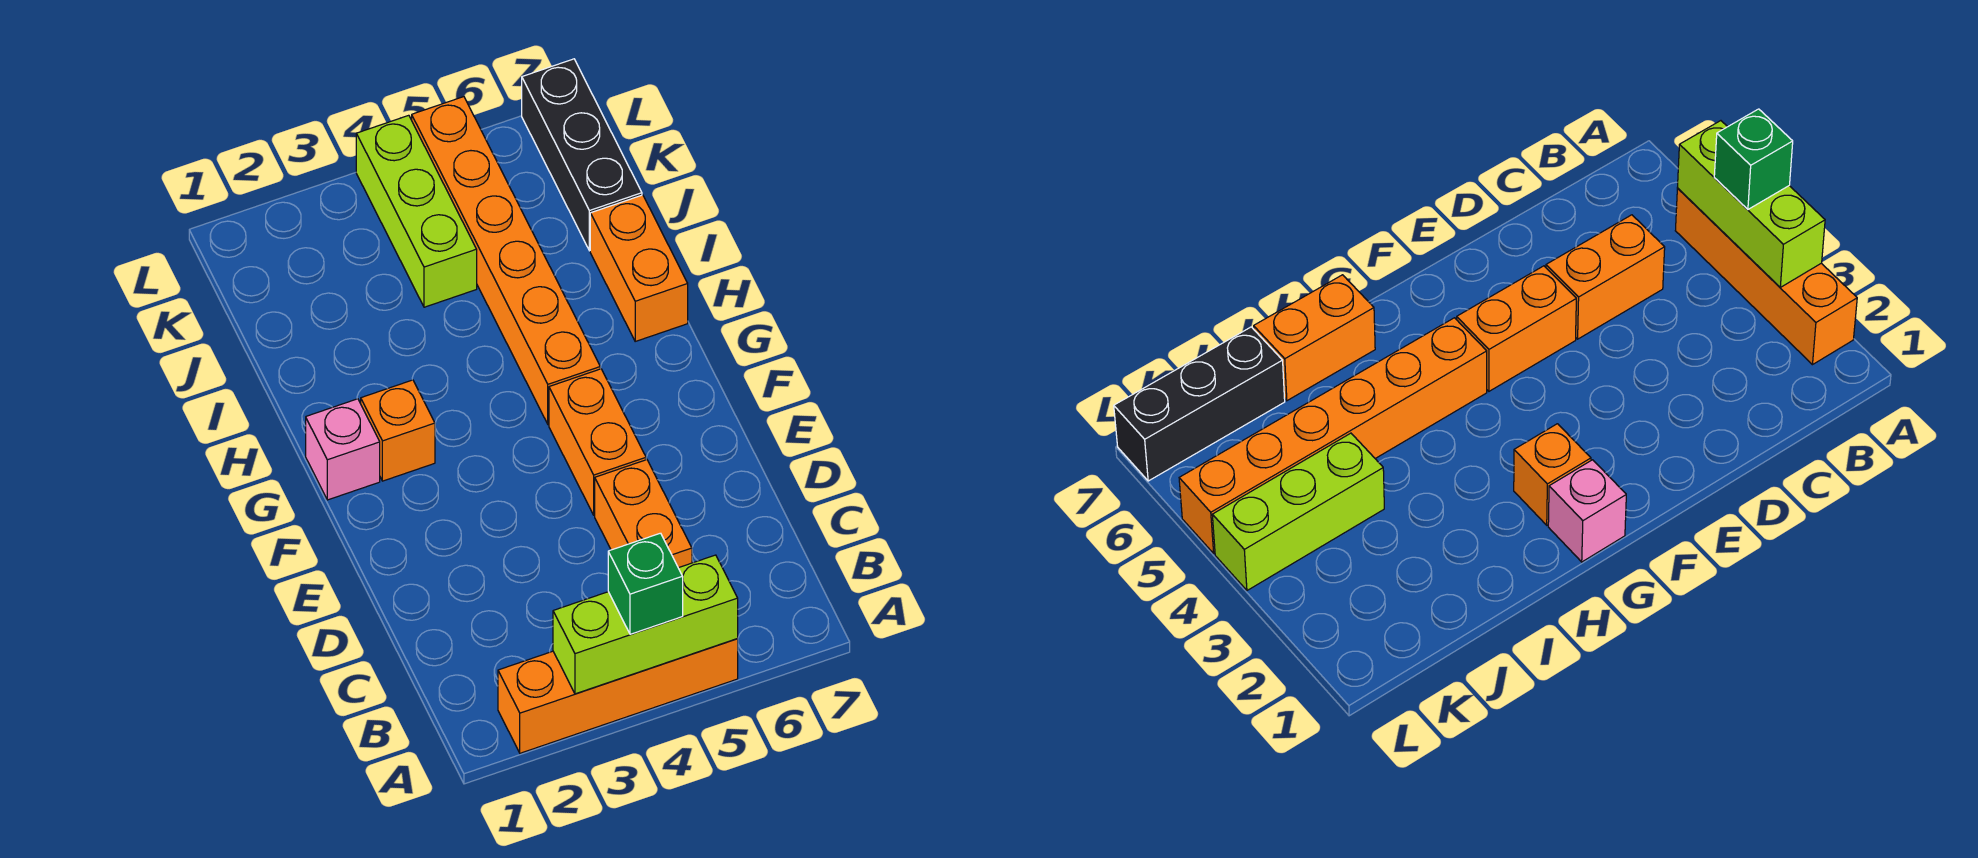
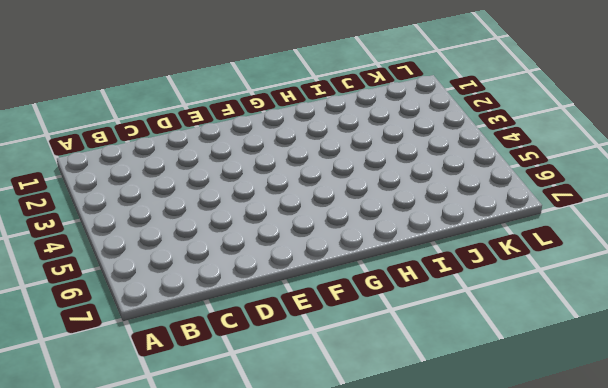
none -> orange 1x4 brick [498,639,738,753]
none -> orange 1x2 brick [595,460,692,568]

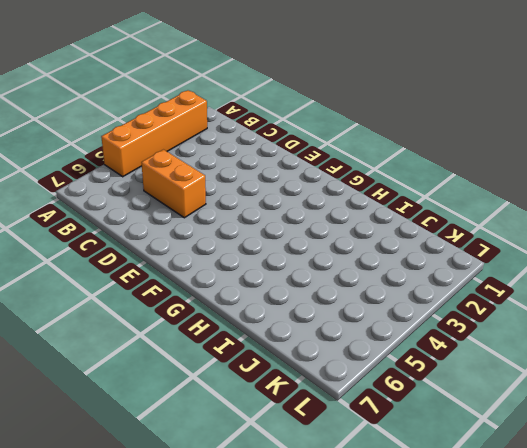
none -> orange 1x2 brick [549,369,646,515]
none -> pink 1x1 brick [306,399,380,500]

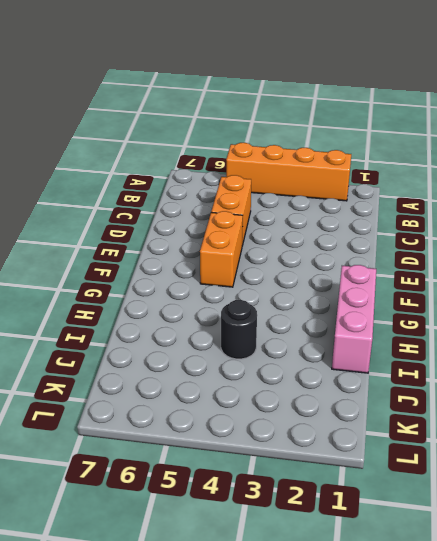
pink 1x3 brick [332,265,376,373] -> pink 1x1 brick [306,399,380,500]
black 1x1 round brick [221,300,257,359] -> none
none -> orange 1x1 brick [361,380,435,481]
none -> orange 1x6 brick [412,97,600,425]

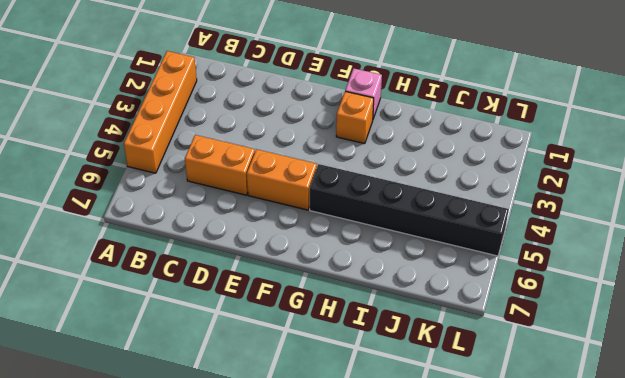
black 1x6 brick [310,164,509,256] -> orange 1x6 brick [412,97,600,425]
none -> orange 1x2 brick [590,195,688,341]
none -> lime 1x3 brick [356,115,477,307]

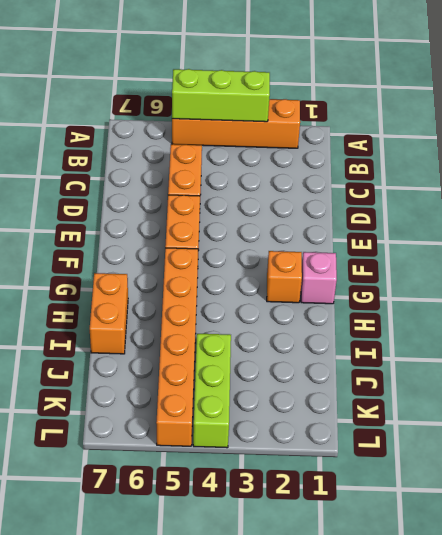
none -> black 1x3 brick [522,59,642,251]
none -> green 1x1 brick [608,533,683,634]

